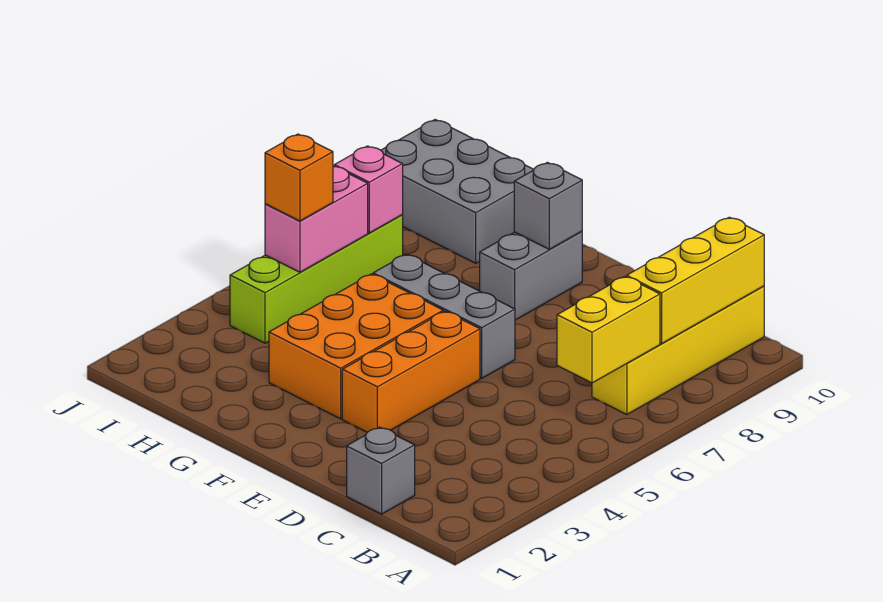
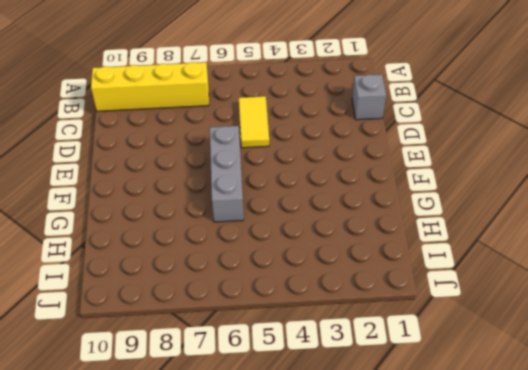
yellow 1x2 tile [239,96,269,148] -> none
none -> orange 1x3 brick [342,311,480,432]
none -> orange 2x3 brick [269,274,443,419]
none -> grey 1x2 brick [480,231,582,320]

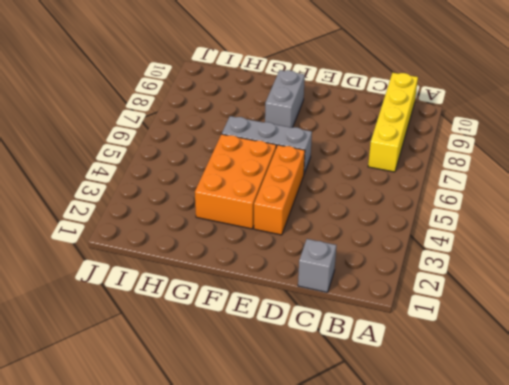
none -> grey 2x3 brick [381,120,534,263]
none -> lime 1x4 brick [230,215,403,343]
none -> yellow 1x2 brick [557,276,660,383]

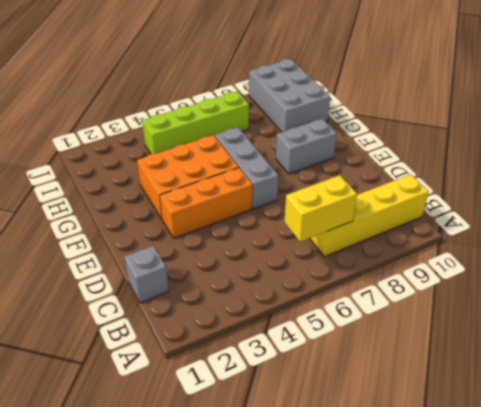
none -> yellow 1x3 brick [627,217,764,344]
none -> grey 1x1 brick [514,162,582,249]
none -> pink 1x2 brick [265,166,368,272]

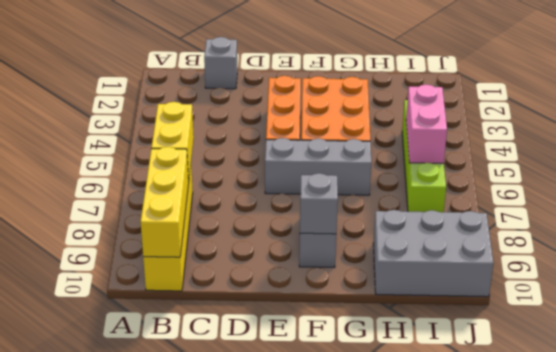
none -> pink 1x1 brick [334,146,403,233]
none -> orange 1x1 brick [265,134,333,221]

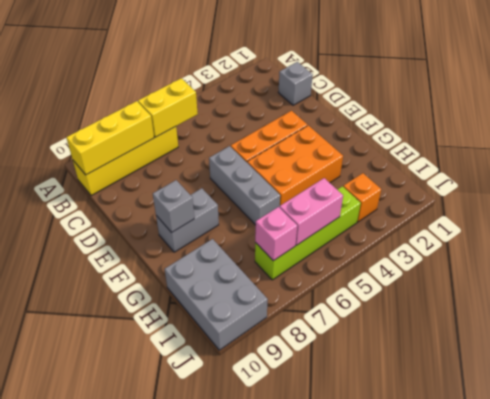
orange 1x1 brick [343,173,381,222] -> orange 1x1 brick moved to [265,134,333,221]

